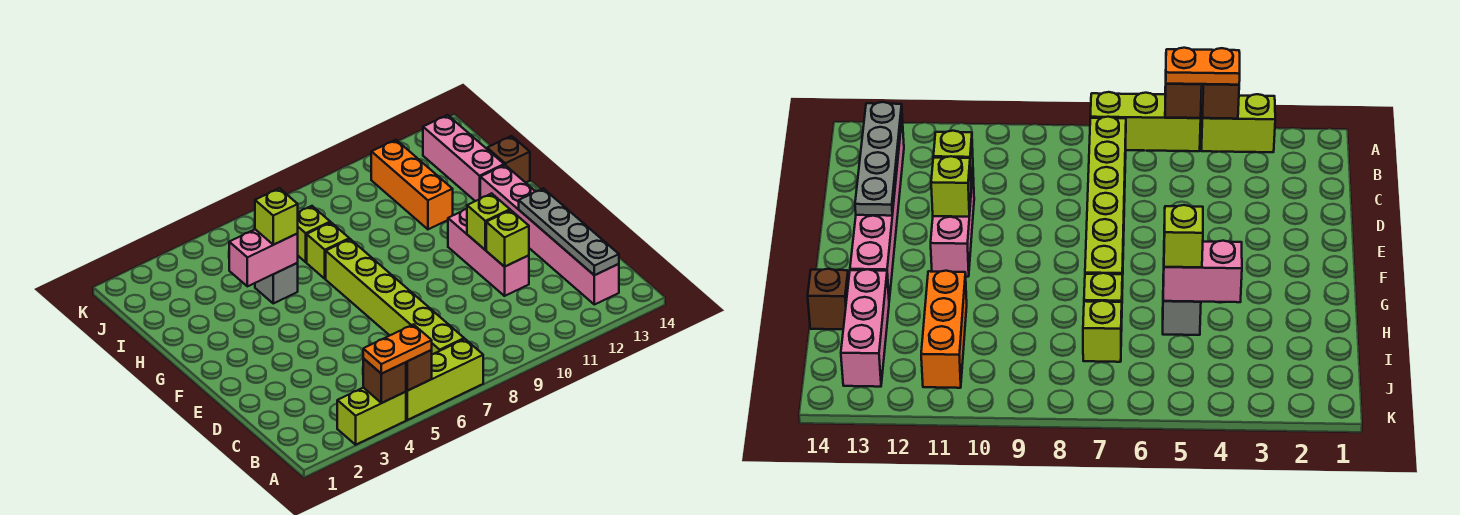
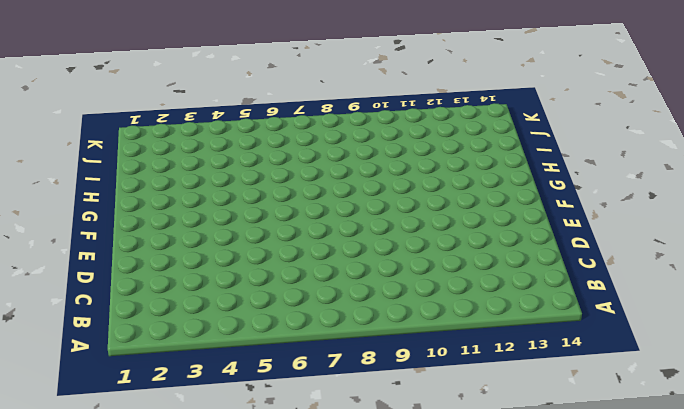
none -> lime 1x2 brick [337,388,406,445]
none -> lime 1x3 brick [406,339,483,420]
none -> lime 1x6 brick [326,239,464,354]

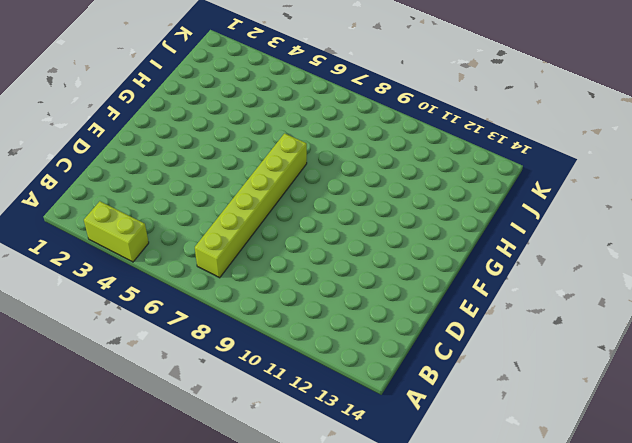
none -> lime 1x3 brick [406,339,483,420]
none -> pink 1x6 brick [480,165,619,305]
none -> pink 1x3 brick [448,209,529,296]

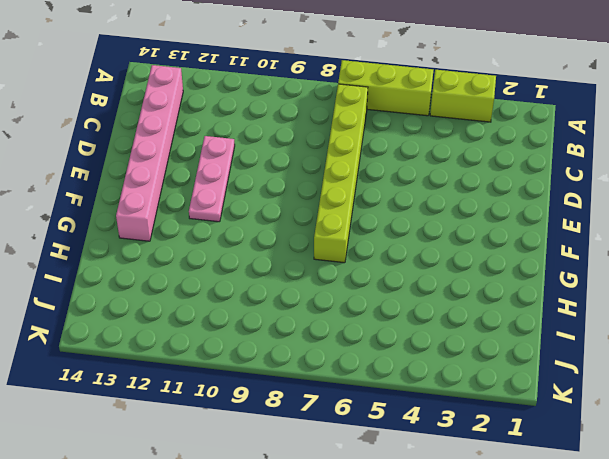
pink 1x3 plate [189,136,235,222] -> pink 1x3 brick [448,209,529,296]
none -> grey 1x1 brick [255,263,298,303]
none -> lime 1x1 brick [307,222,349,279]
none -> orange 1x3 brick [371,140,453,229]

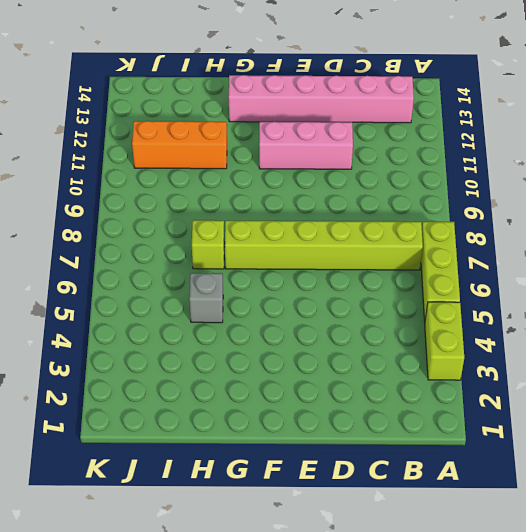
none -> pink 1x3 brick [423,115,504,201]
none -> brown 1x1 brick [487,136,530,183]
none -> lime 1x1 brick [297,206,330,262]

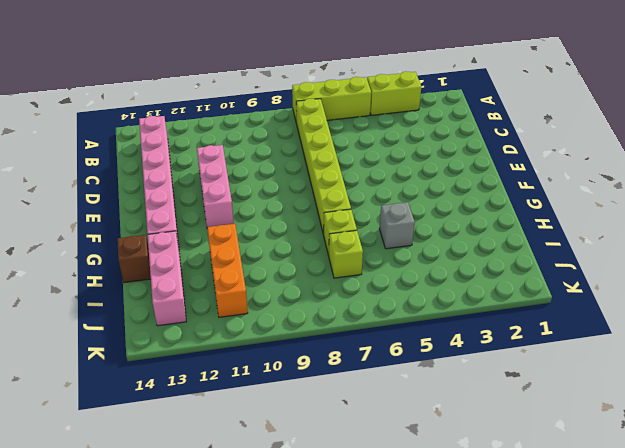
none -> brown 1x1 brick [363,358,406,403]
none -> brown 1x1 brick [406,350,432,391]
none -> grey 1x4 plate [519,188,619,275]

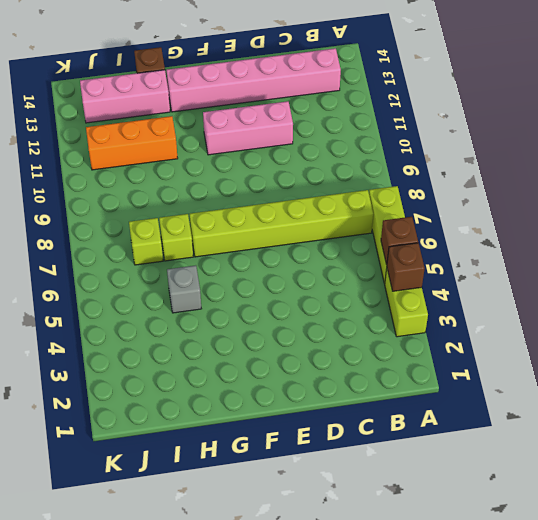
none -> grey 1x4 plate [519,188,619,275]
none -> lime 1x1 brick [486,210,529,267]
none -> lime 1x1 brick [467,193,510,250]

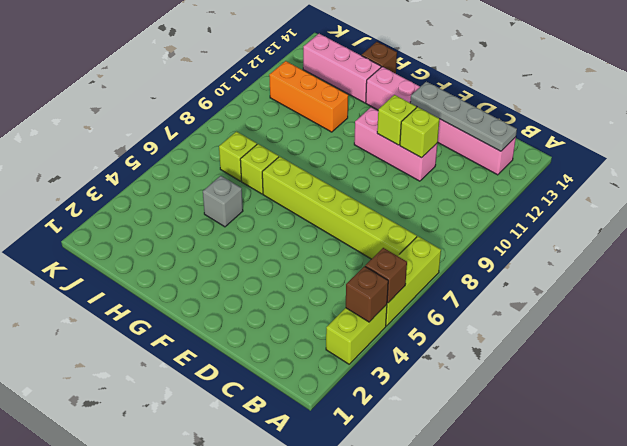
none -> pink 1x2 brick [229,229,298,286]
none -> orange 1x2 plate [363,324,432,374]
none -> lime 1x1 brick [255,188,298,245]

